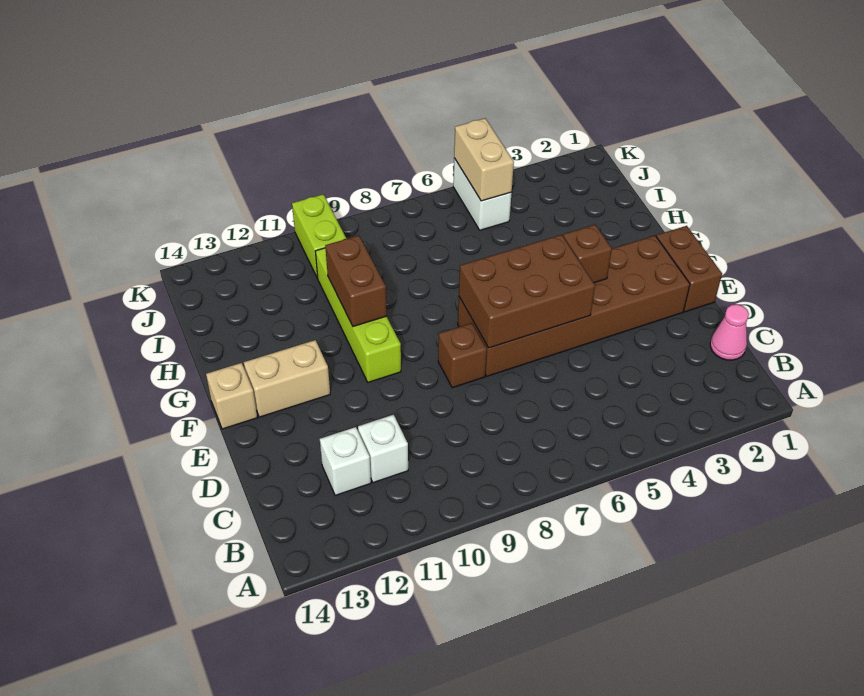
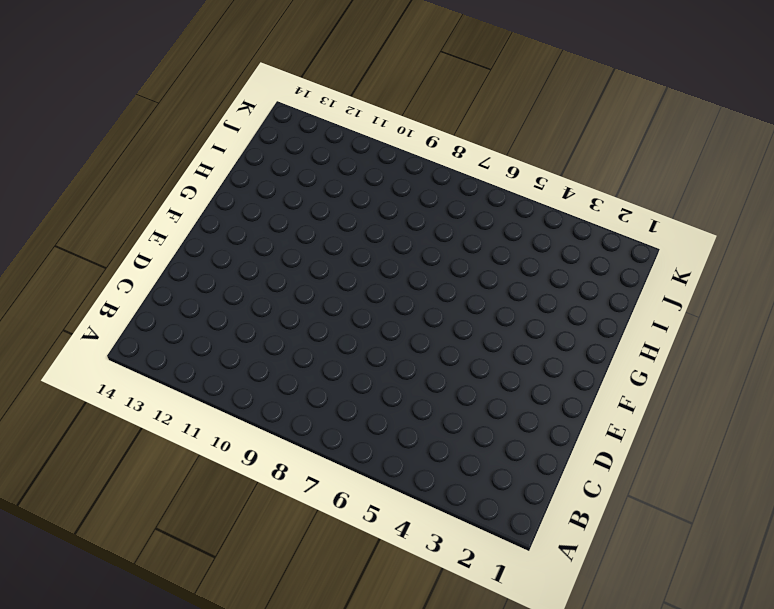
none -> pink 1x1 cone [710,304,749,360]
none -> white 1x1 brick [358,415,408,483]
none -> white 1x1 brick [320,427,371,496]

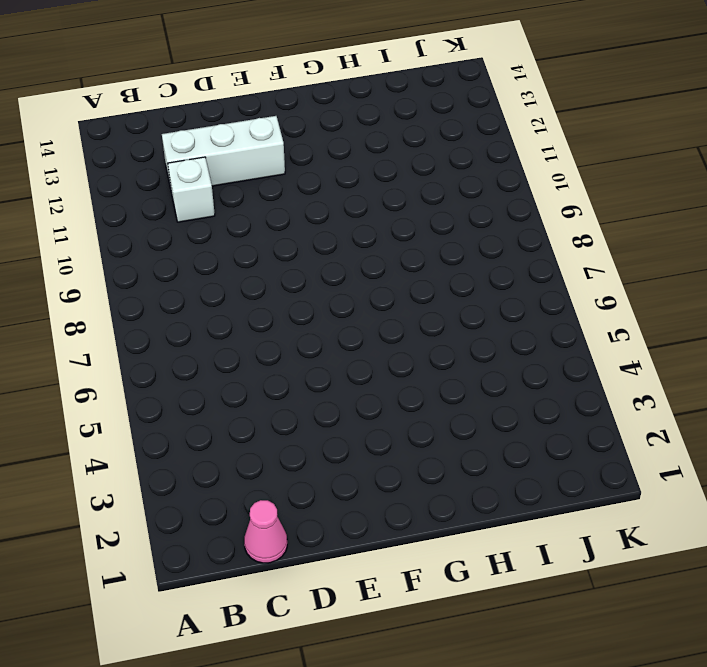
white 1x3 brick [162,116,285,188] -> white 1x1 brick [320,427,371,496]
none -> brown 1x2 brick [656,226,722,312]
none -> brown 2x6 brick [458,236,690,376]
none -> brown 1x1 brick [438,323,487,388]

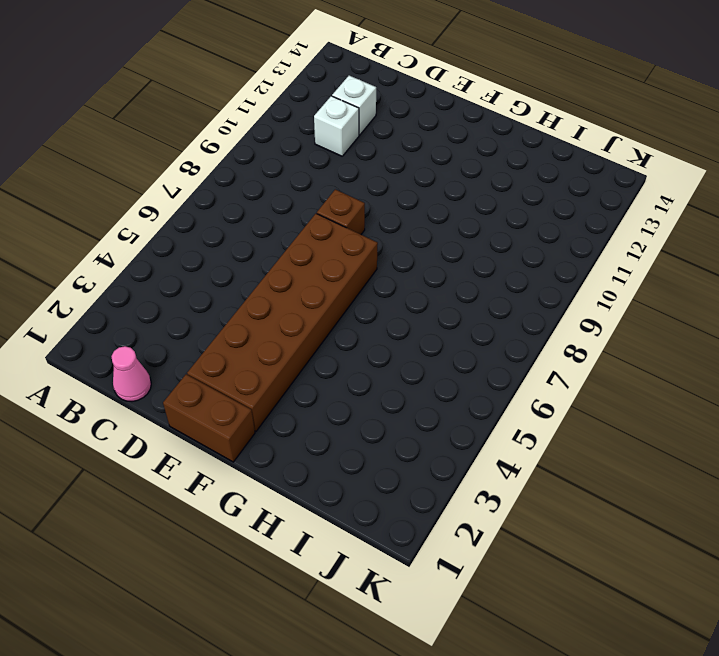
none -> lime 1x4 brick [315,248,401,382]
none -> tan 1x2 brick [244,340,330,417]
none -> tan 1x1 brick [206,363,257,429]

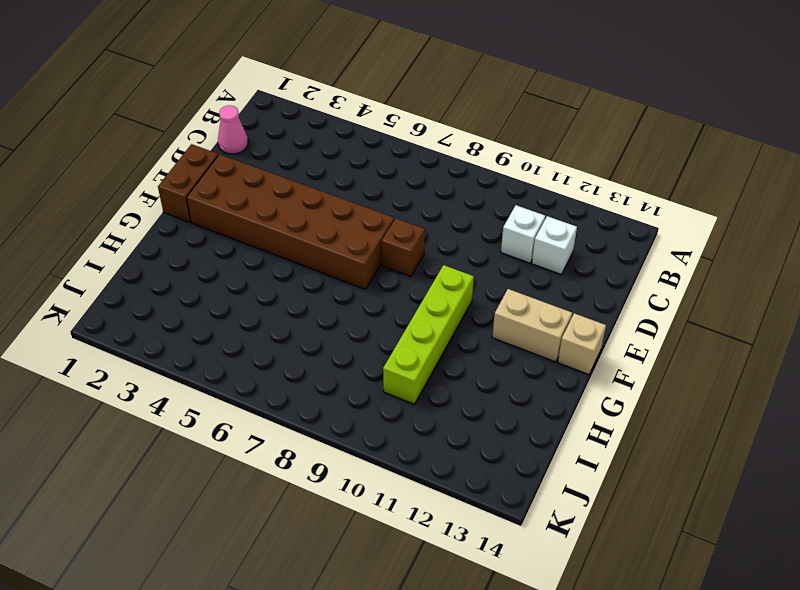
none -> white 1x2 brick [453,158,512,230]
none -> lime 1x2 brick [292,194,346,278]
none -> brown 2x3 brick [459,235,595,348]

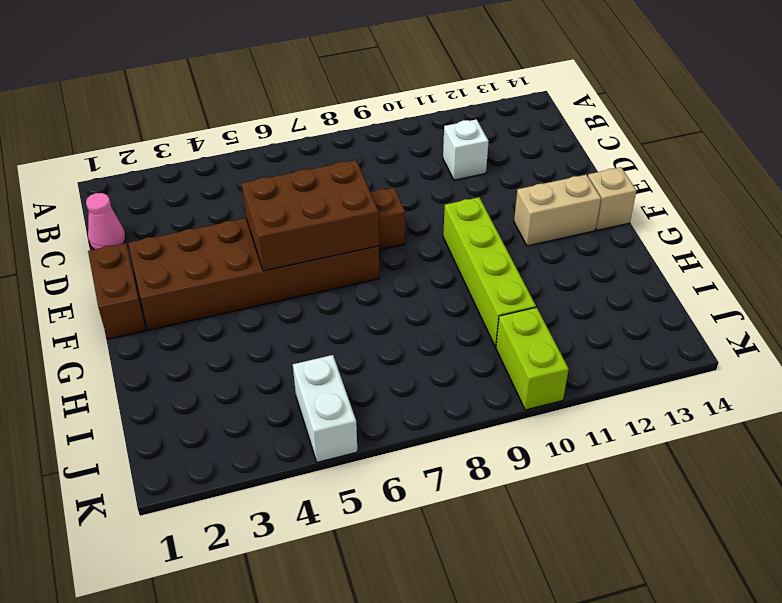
none -> white 1x1 brick [320,427,371,496]
none -> brown 1x1 brick [563,225,612,283]
none -> brown 1x2 brick [325,235,387,326]

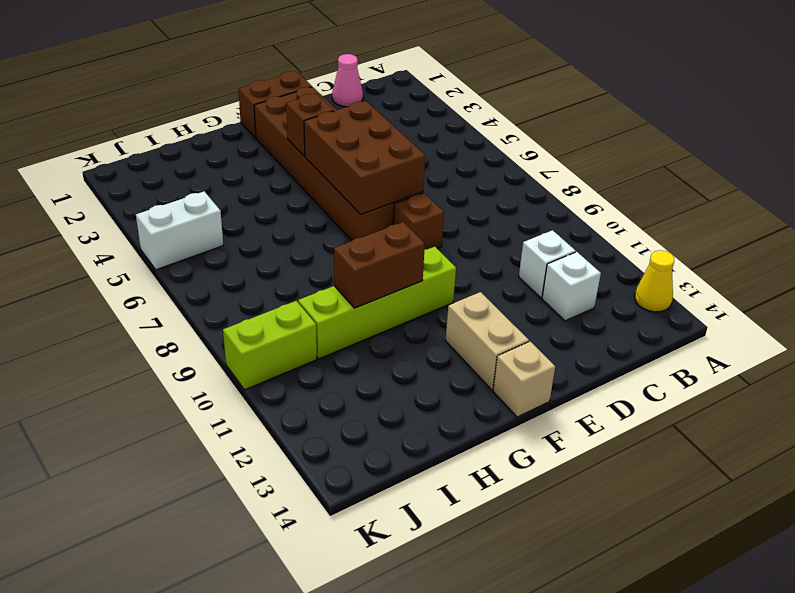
yellow 1x1 cone [635,250,674,312] -> none
none -> tan 1x2 brick [454,118,514,201]

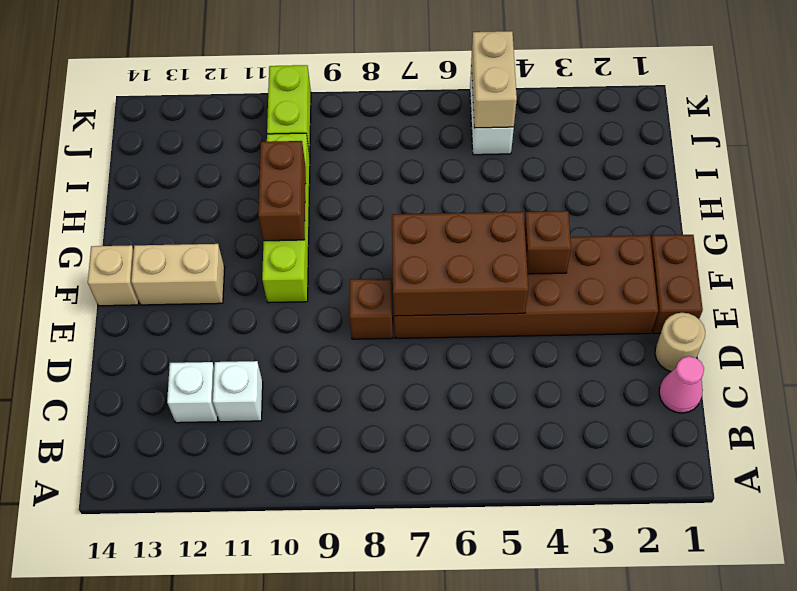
tan 1x1 round brick [655,313,705,372] -> none

